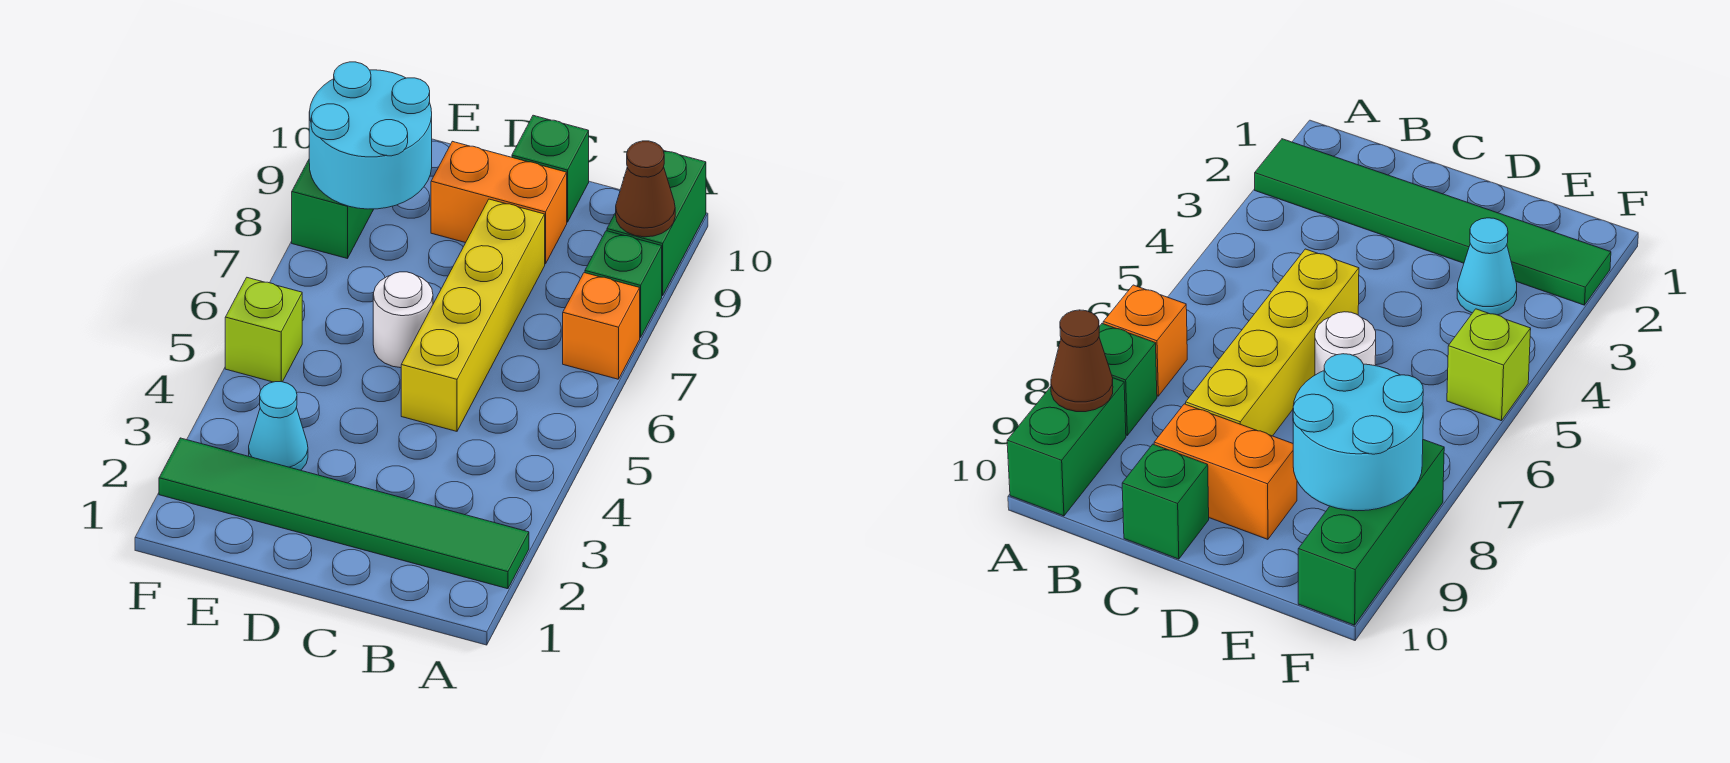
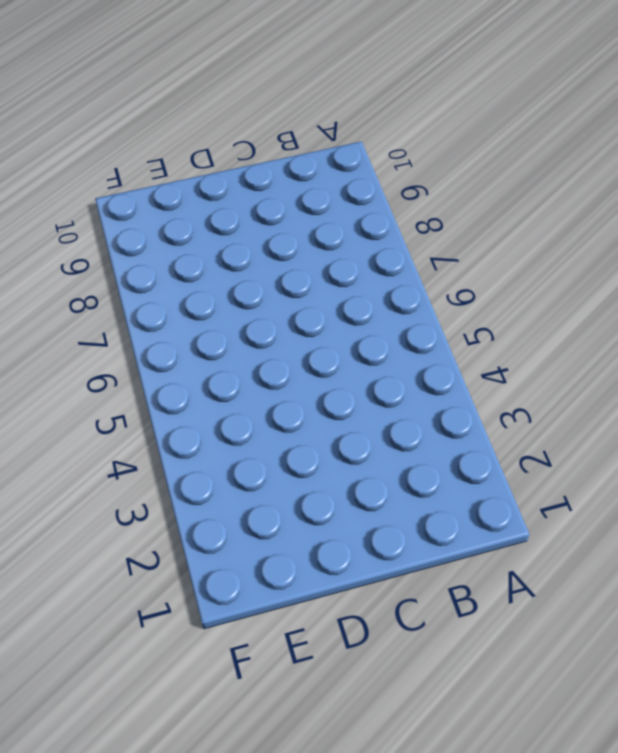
none -> green 1x6 tile [159,438,529,589]
none -> orange 1x1 brick [563,273,640,379]
none -> green 1x1 brick [585,231,662,337]

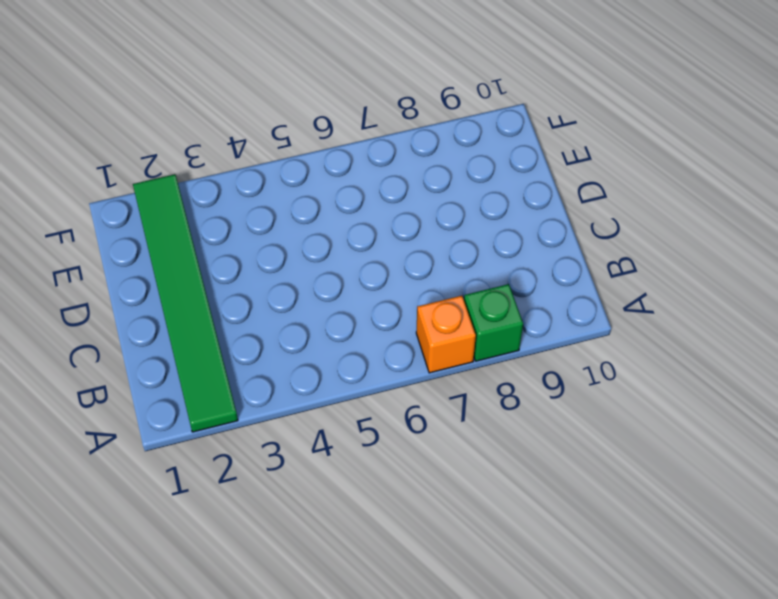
none -> green 1x2 brick [607,150,706,296]
none -> yellow 1x4 brick [401,199,545,431]
none -> orange 1x2 brick [431,141,567,264]

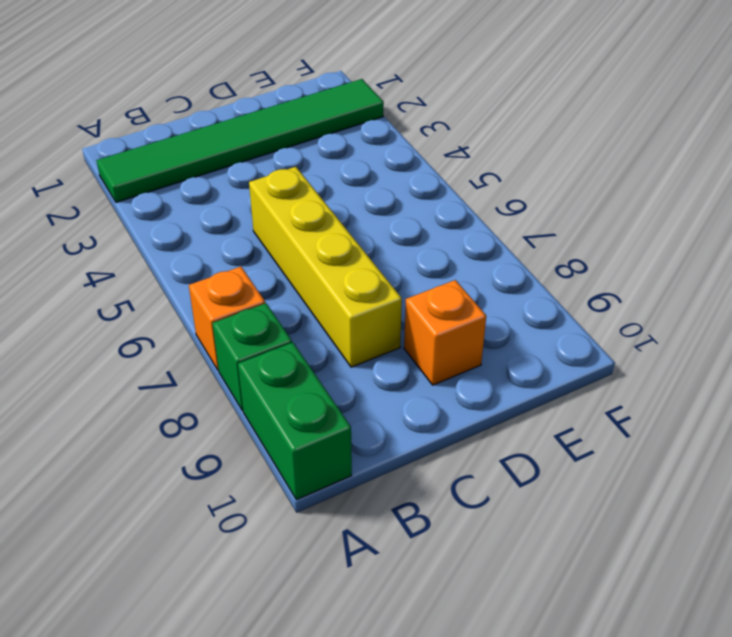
orange 1x1 brick [404,280,486,385] -> orange 1x2 brick [431,141,567,264]
none -> green 1x1 brick [512,115,589,222]
none -> white 1x1 round brick [373,272,433,368]
none -> cyan 1x1 cone [249,382,308,470]

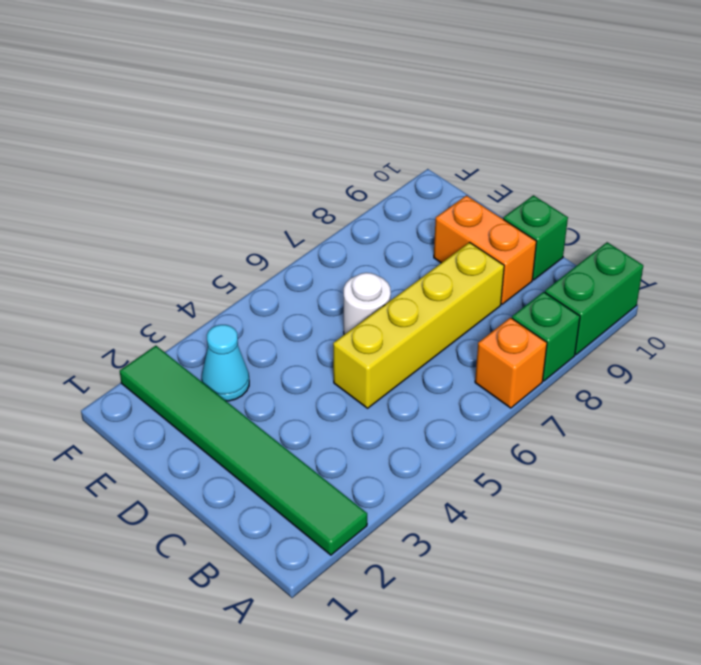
none -> lime 1x1 brick [225,278,302,382]
none -> green 1x3 brick [292,160,374,259]
none -> brown 1x1 cone [616,141,675,237]

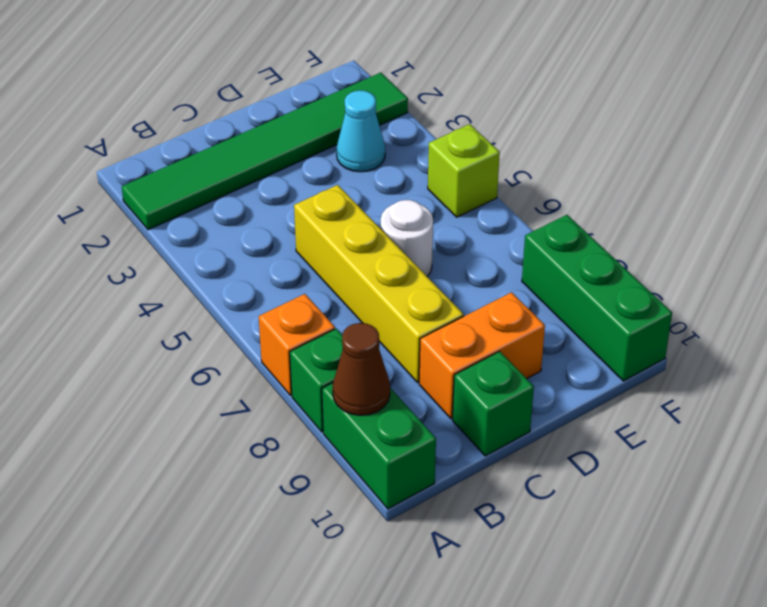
none -> cyan 2x2 round brick [309,62,432,209]

